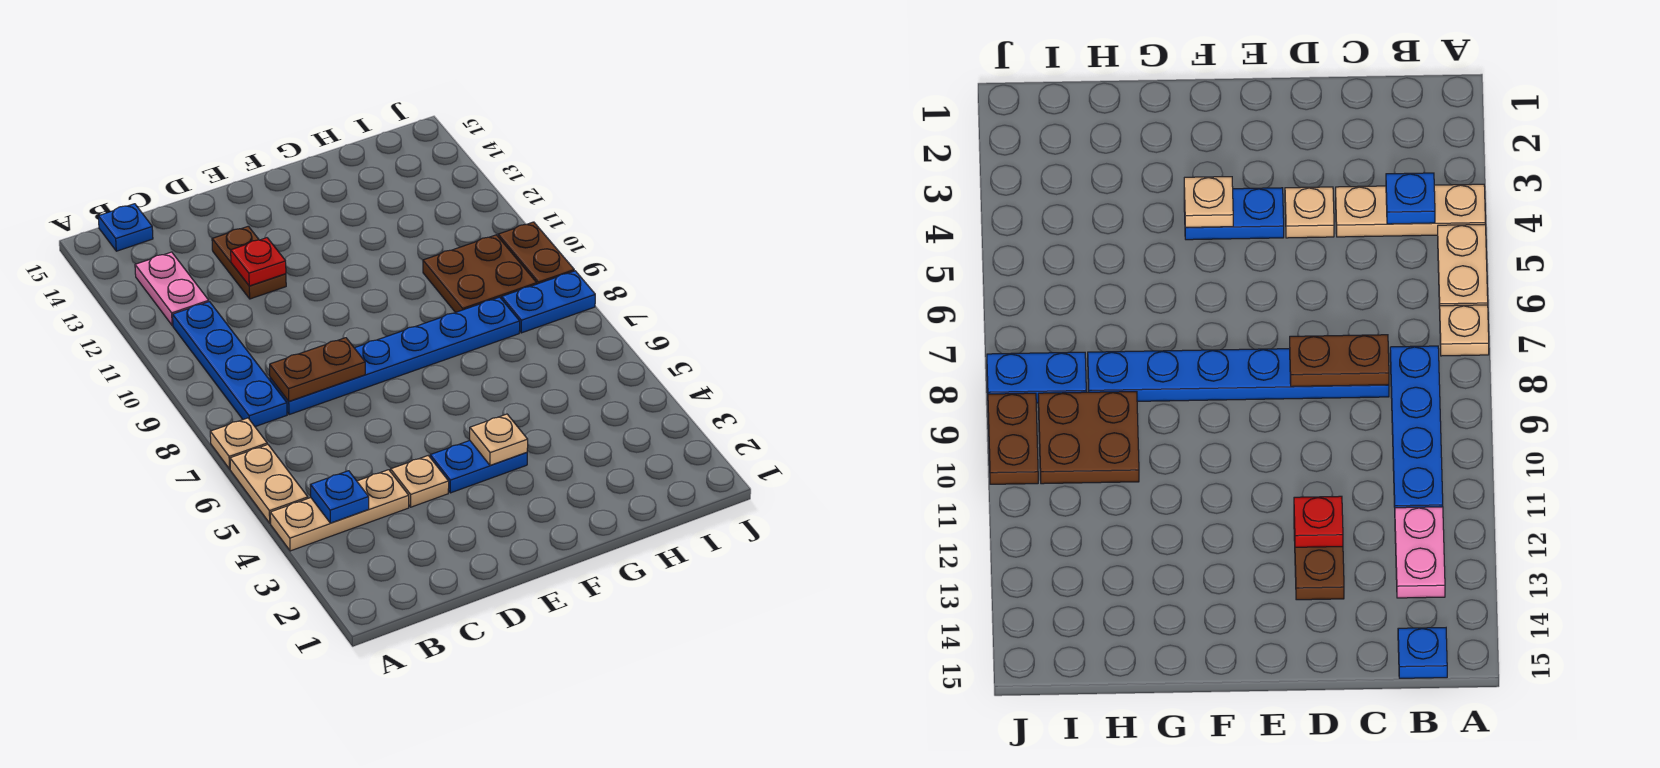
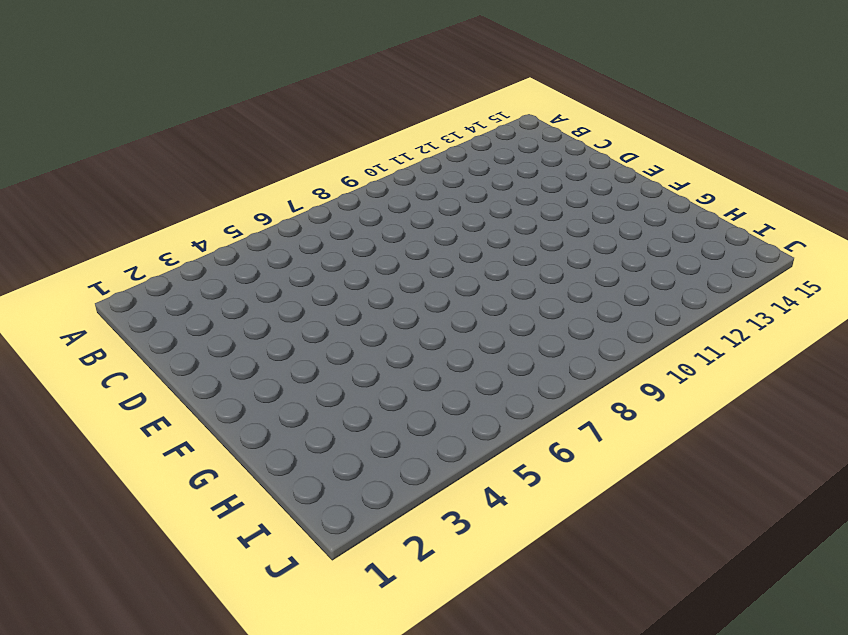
none -> tan 1x3 plate [270,470,409,551]
none -> tan 1x2 plate [230,444,308,523]
none -> tan 1x1 plate [210,418,267,469]

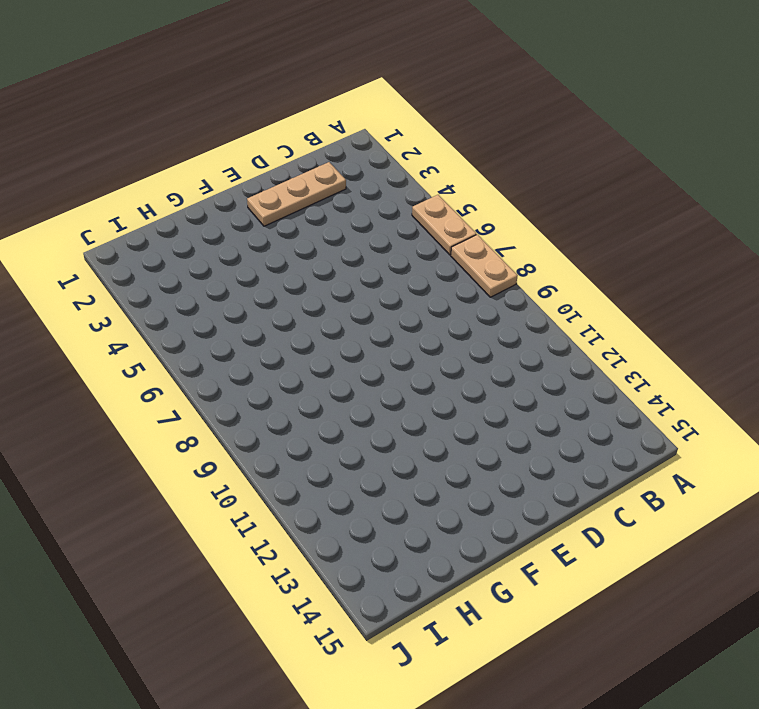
tan 1x2 plate [451,234,518,297] -> tan 1x1 plate [210,418,267,469]
tan 1x3 plate [247,162,346,226] -> tan 1x3 plate moved to [270,470,409,551]
none -> blue 1x4 plate [173,302,287,427]
none -> pink 1x2 plate [135,252,209,326]
none -> blue 1x1 plate [98,204,153,251]

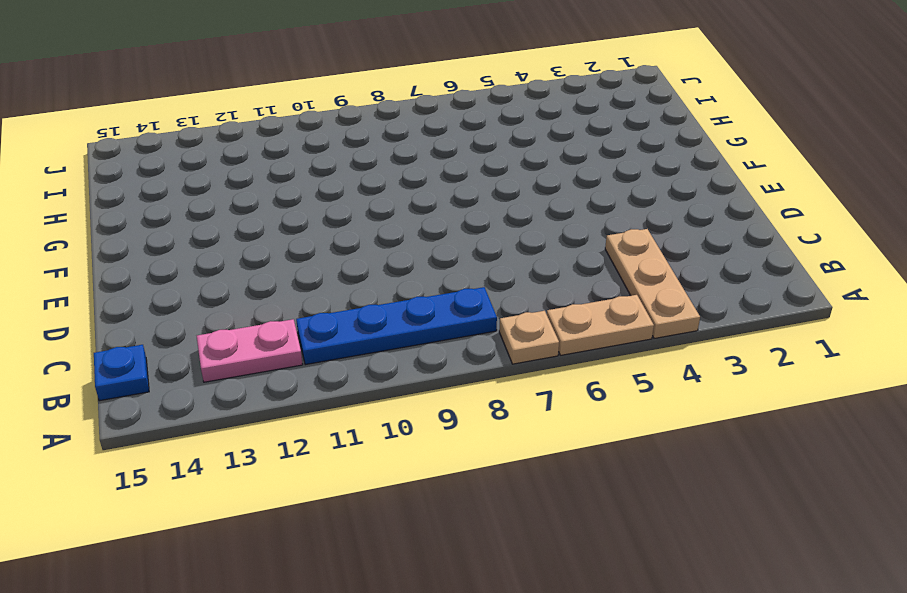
none -> blue 1x6 plate [270,297,520,415]
none -> tan 1x1 plate [391,456,449,507]
none -> brown 1x2 plate [212,226,286,299]

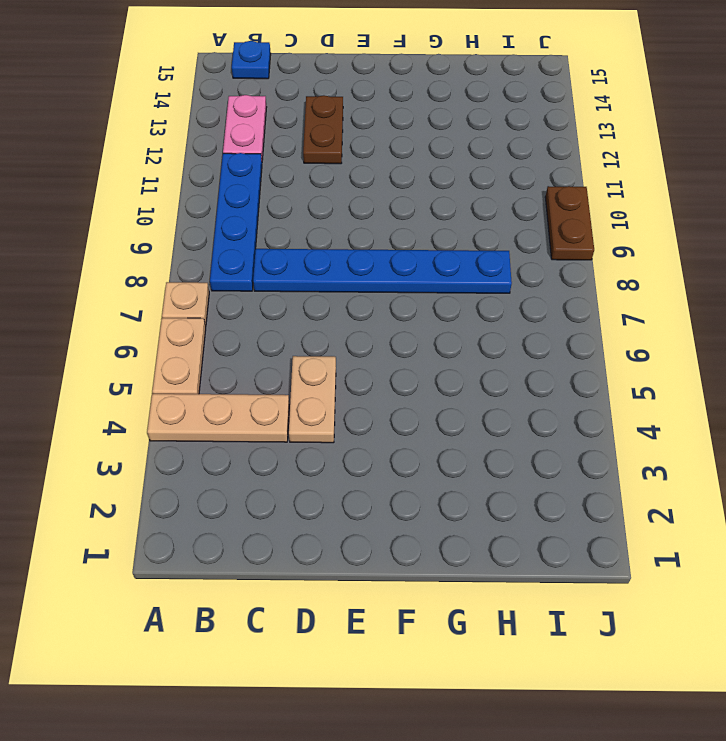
tan 1x2 plate [289,356,336,443] -> tan 1x1 plate [391,456,449,507]
none -> blue 1x2 plate [430,441,527,493]
none -> brown 2x2 plate [423,235,537,313]
none -> blue 1x2 plate [502,271,595,333]

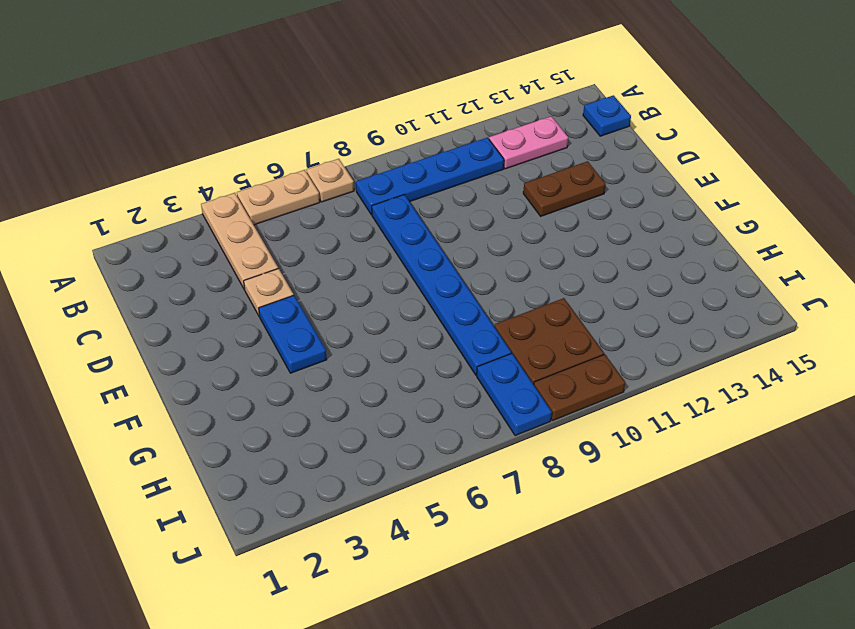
none -> blue 1x1 plate [310,471,369,523]
none -> brown 1x2 plate [270,338,365,401]
none -> red 1x1 plate [231,238,286,286]

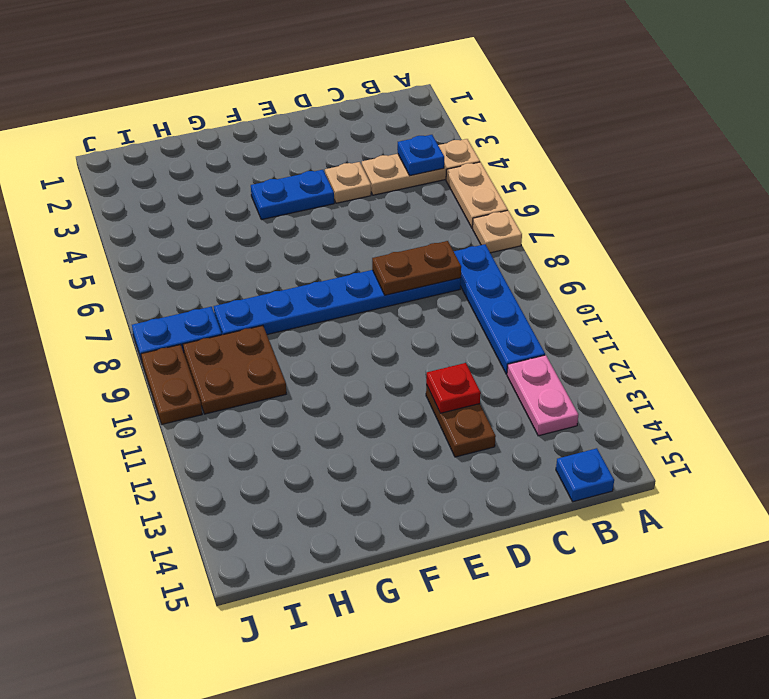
none -> tan 1x1 plate [470,414,528,466]

